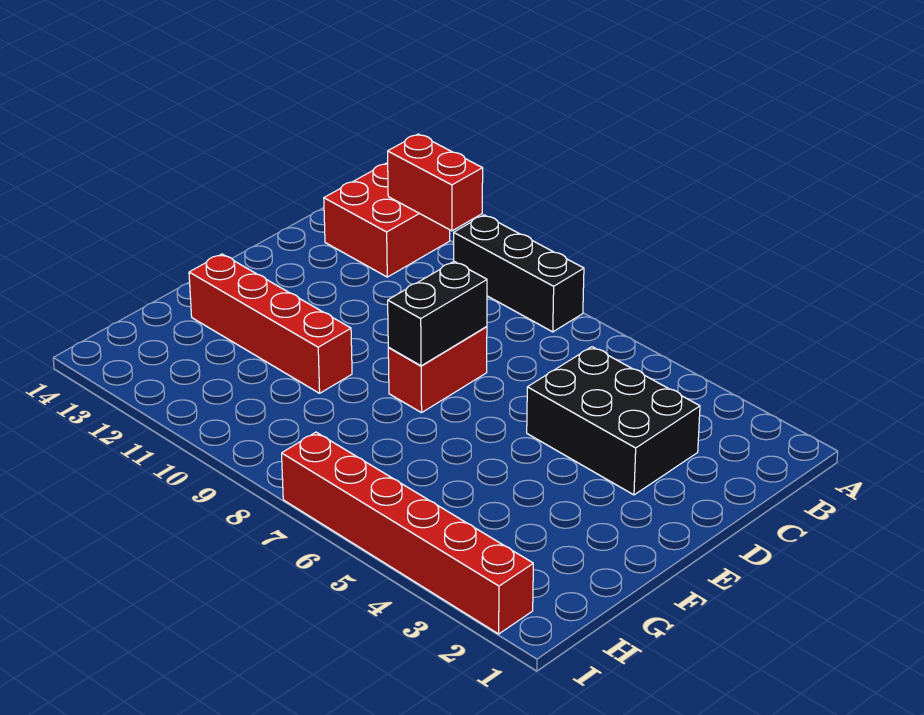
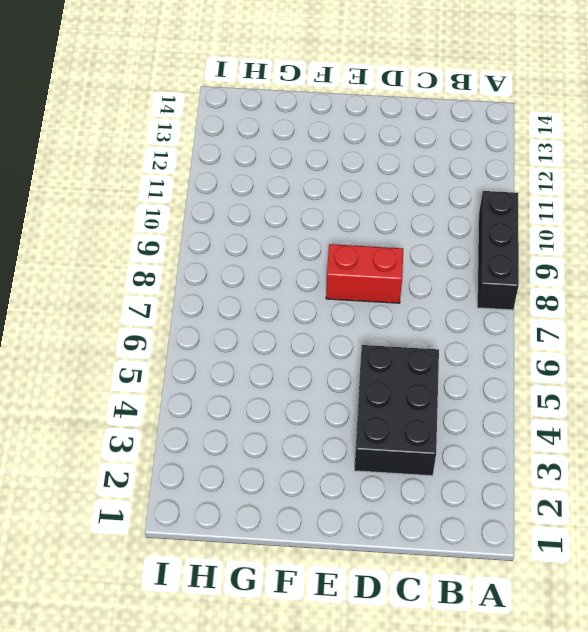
none -> red 2x2 brick [324,163,450,277]
none -> red 1x4 brick [189,254,352,393]

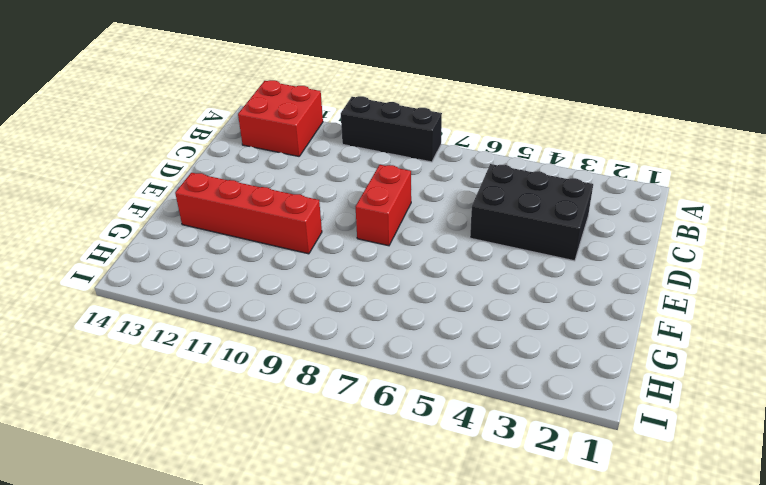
none -> red 1x6 brick [282,432,533,634]
none -> red 1x2 brick [388,134,483,231]

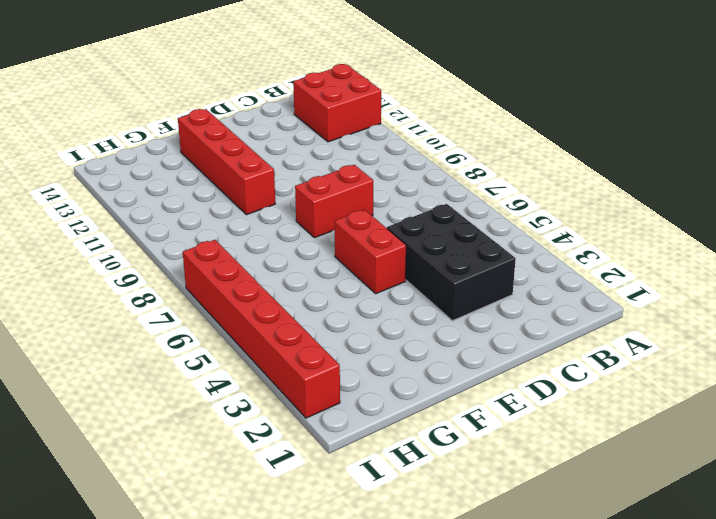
red 1x2 brick [335,210,406,294] -> red 1x2 brick moved to [388,134,483,231]
none -> black 1x3 brick [454,215,584,332]
none -> black 1x2 brick [388,262,487,366]

